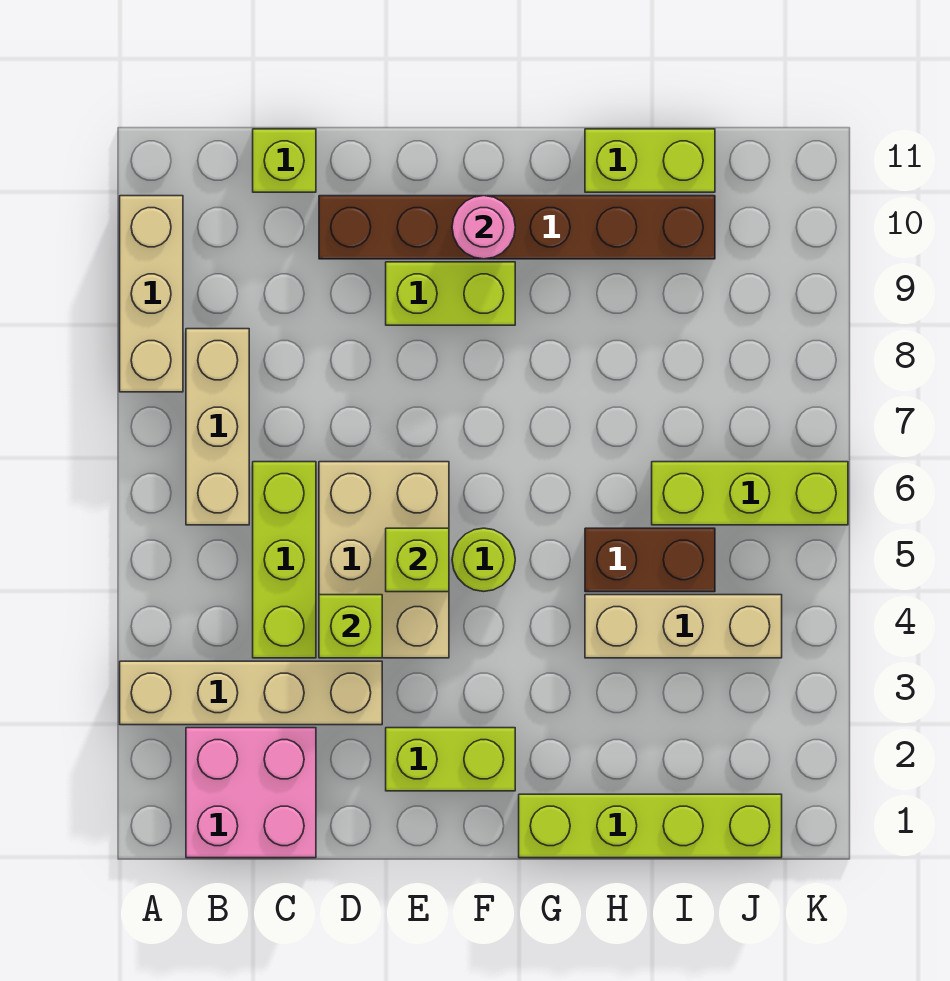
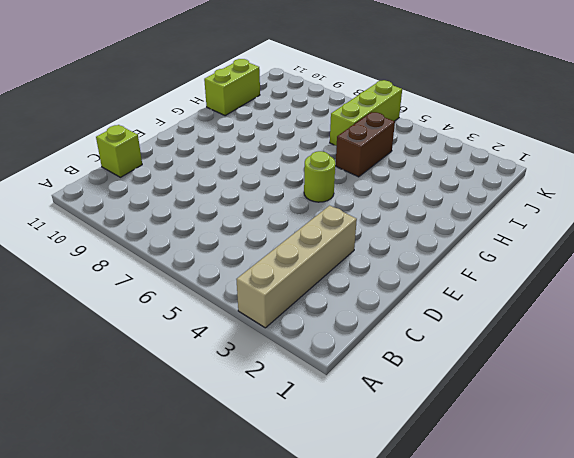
none -> tan 1x3 brick [120,196,183,392]
none -> pink 2x2 brick [186,728,316,858]
none -> tan 1x3 brick [186,329,249,525]

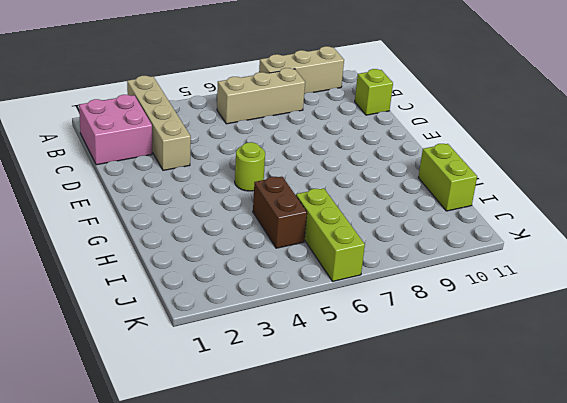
none -> lime 1x3 brick [253,462,316,658]
none -> tan 2x3 brick [319,462,449,658]
none -> brown 1x6 brick [319,196,715,259]

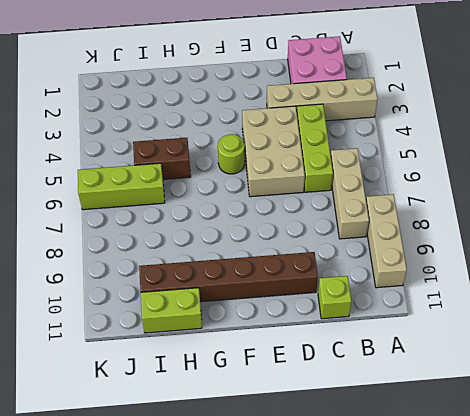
none -> lime 1x2 brick [386,728,515,791]
none -> lime 1x2 brick [386,262,515,325]
none -> lime 1x4 brick [519,794,782,858]

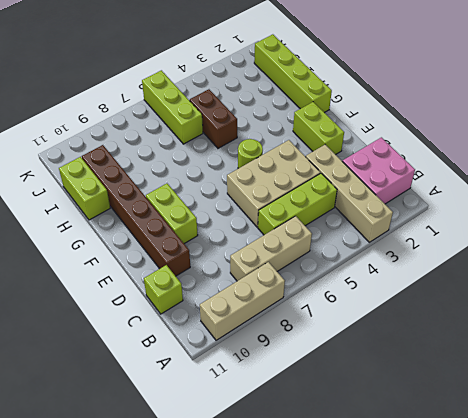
none -> tan 1x3 brick [585,595,782,658]
none -> lime 1x1 brick [319,595,382,658]
none -> lime 1x1 brick [386,528,449,592]

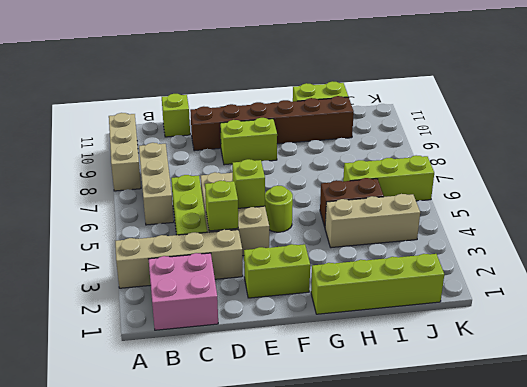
none -> pink 1x1 round brick [452,196,515,259]

